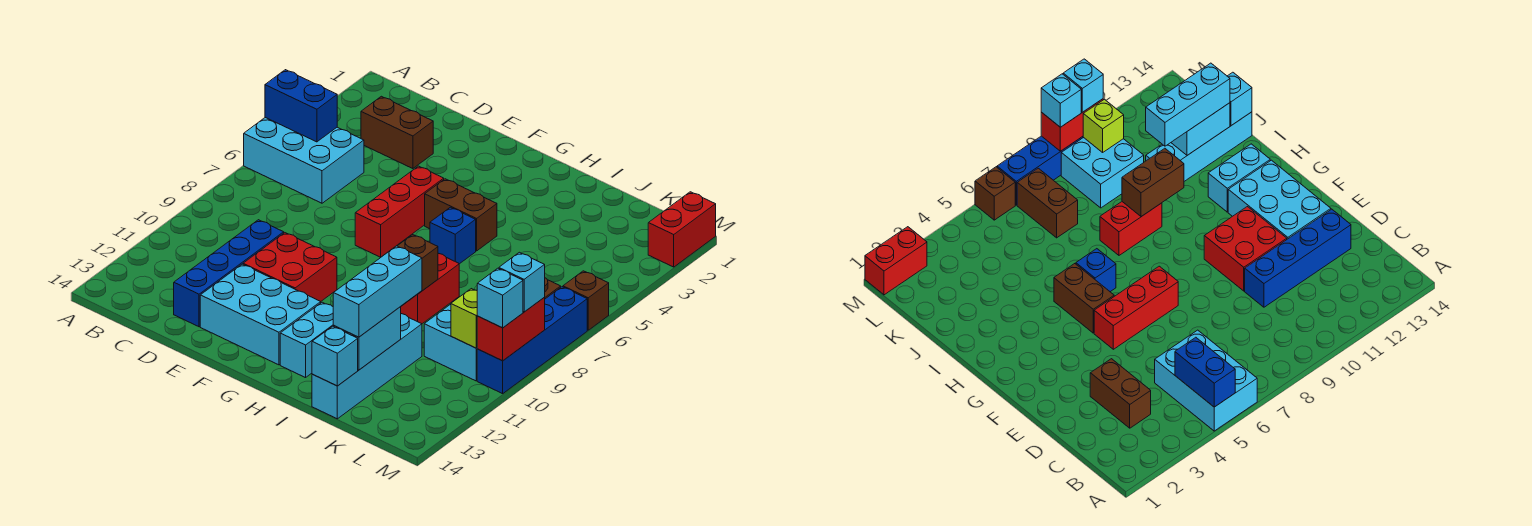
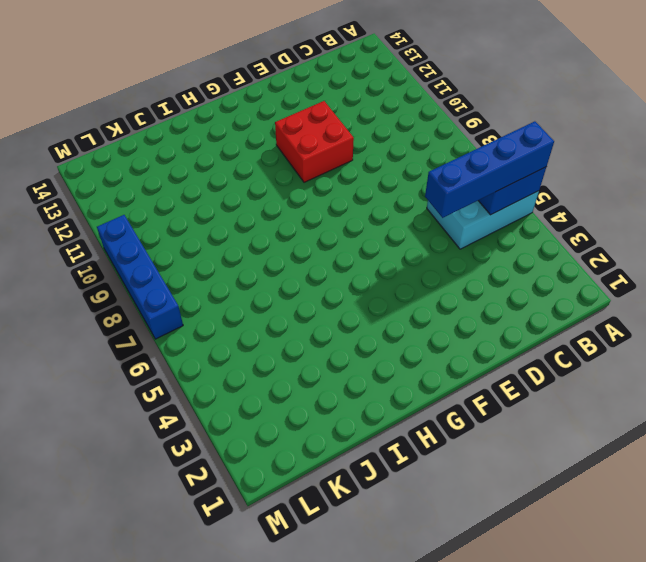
blue 1x4 brick [425,121,554,218] -> blue 1x4 brick turned to [174,220,284,327]
none -> brown 1x2 brick [361,96,433,169]
none -> cyan 2x3 brick [200,264,321,365]
none -> red 1x3 brick [355,166,444,257]

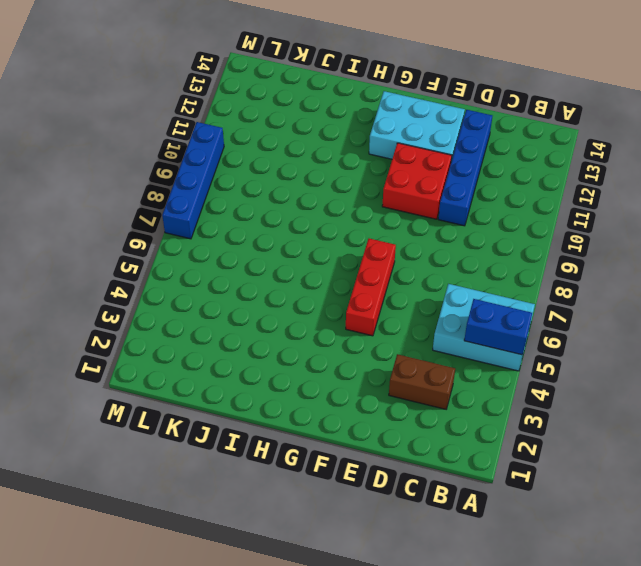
none -> brown 1x2 brick [425,179,497,251]
none -> blue 1x1 brick [430,207,476,264]
none -> cyan 1x2 brick [280,302,334,378]

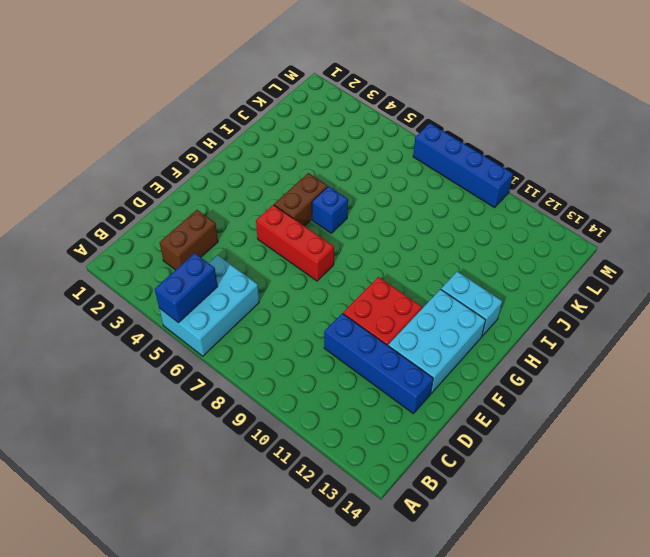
none -> red 1x2 brick [401,253,459,324]
none -> cyan 1x4 brick [312,314,422,419]
none -> brown 1x2 brick [1017,168,1078,238]

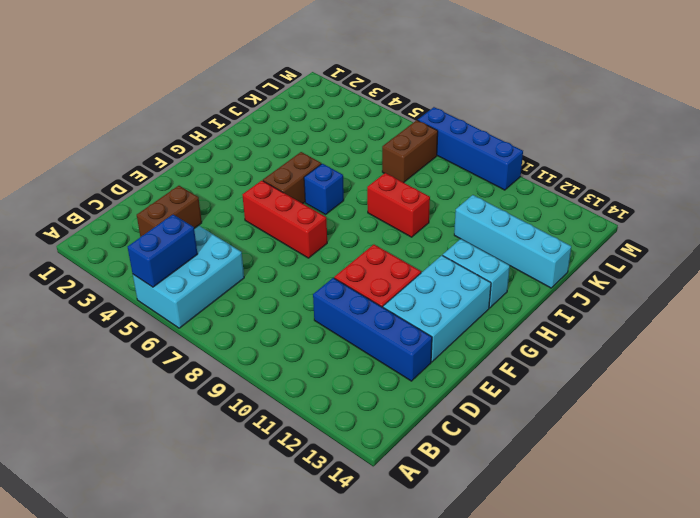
none -> cyan 2x2 brick [424,304,477,381]
none -> red 1x2 brick [648,192,716,267]
none -> brown 1x1 brick [563,271,609,330]

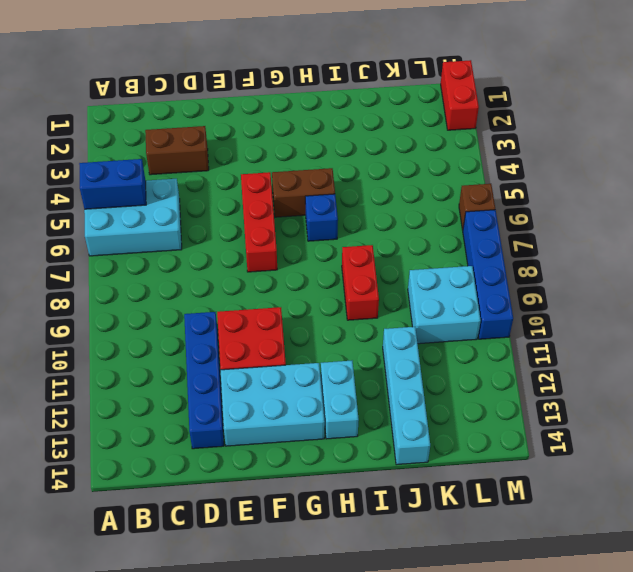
none -> brown 1x2 brick [1017,168,1078,238]
none -> brown 1x2 brick [398,235,438,306]
none -> cyan 1x2 brick [333,307,401,370]

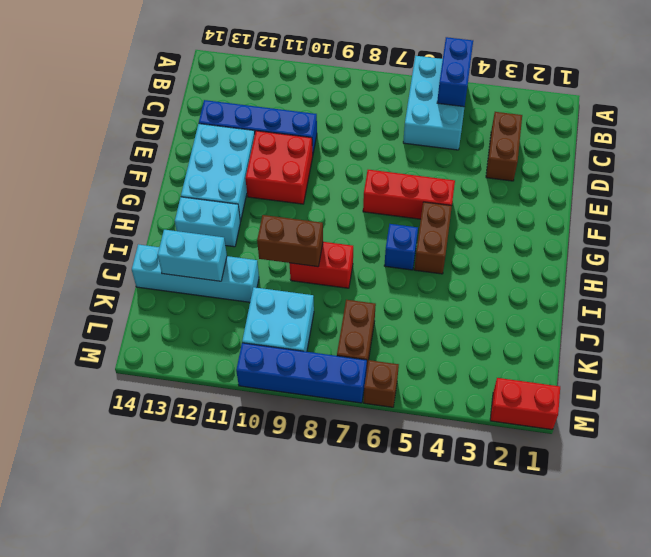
none -> cyan 1x1 brick [312,326,358,386]
none -> lime 1x1 brick [451,289,477,348]
none -> red 1x2 brick [477,297,545,361]

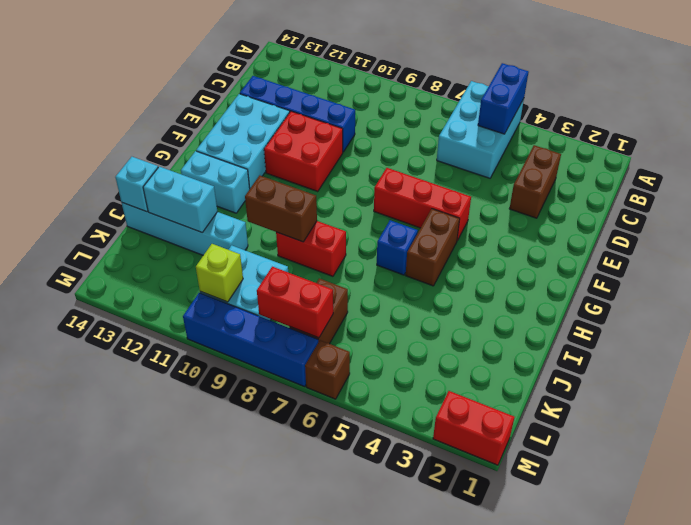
red 1x2 brick [257,267,333,338] -> red 1x2 brick moved to [477,297,545,361]
none -> cyan 1x3 brick [333,246,422,337]
none -> cyan 1x1 brick [499,252,545,312]
none -> cyan 1x1 brick [477,268,523,328]

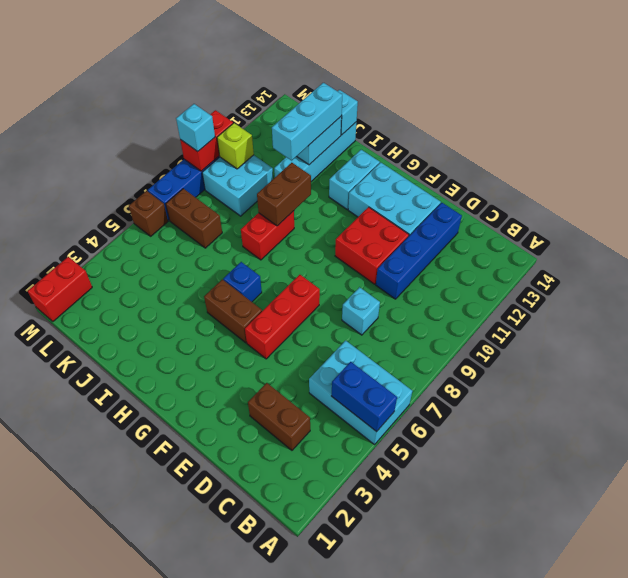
cyan 1x1 brick [342,287,380,335] -> cyan 1x1 brick moved to [477,268,523,328]

